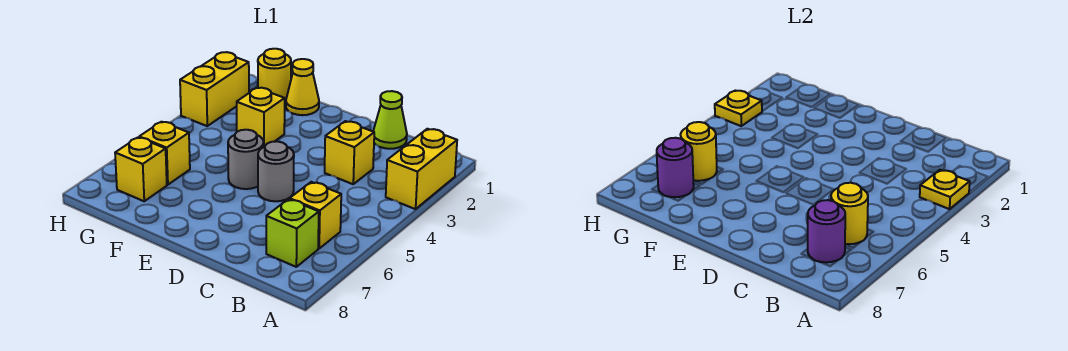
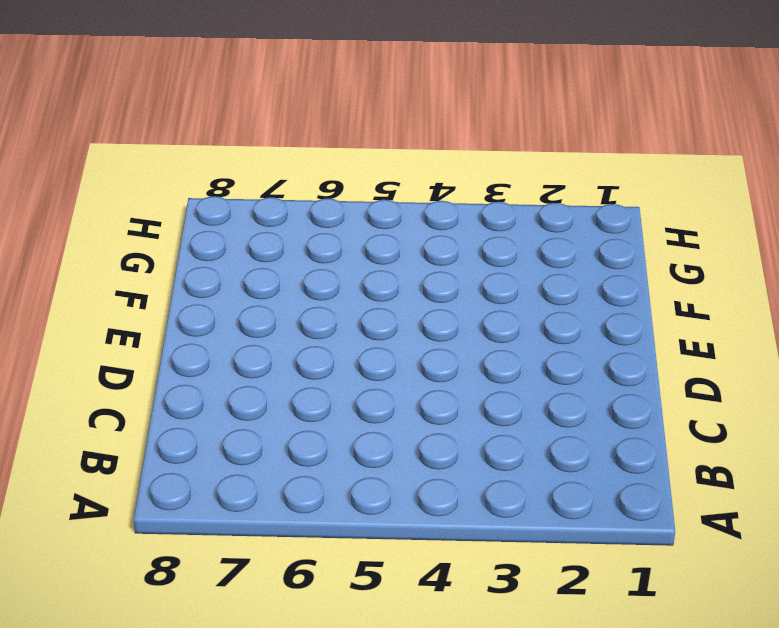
none -> yellow 1x2 brick [386,129,457,209]
none -> yellow 1x1 brick [290,182,341,249]
none -> lime 1x1 brick [266,199,319,267]

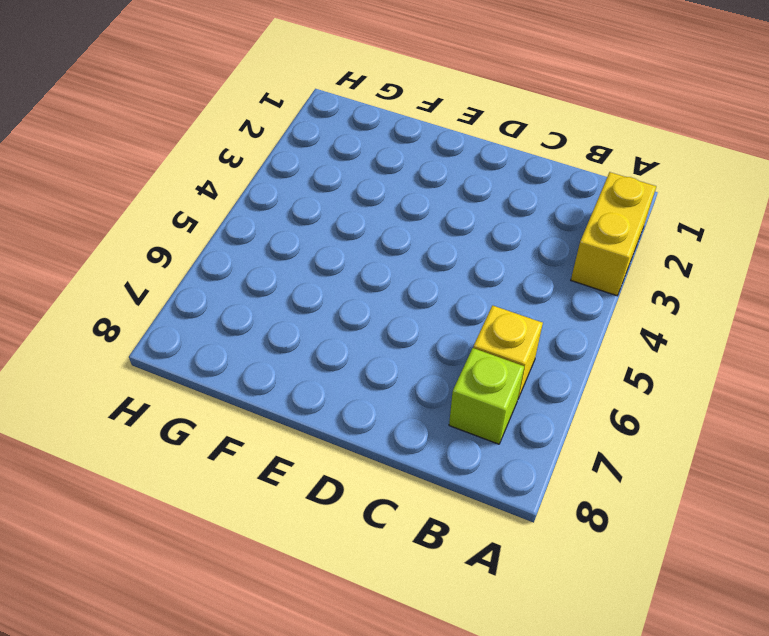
none -> lime 1x1 cone [373,91,407,149]
none -> yellow 1x1 brick [325,121,374,184]
none -> grey 1x1 round brick [258,141,294,201]

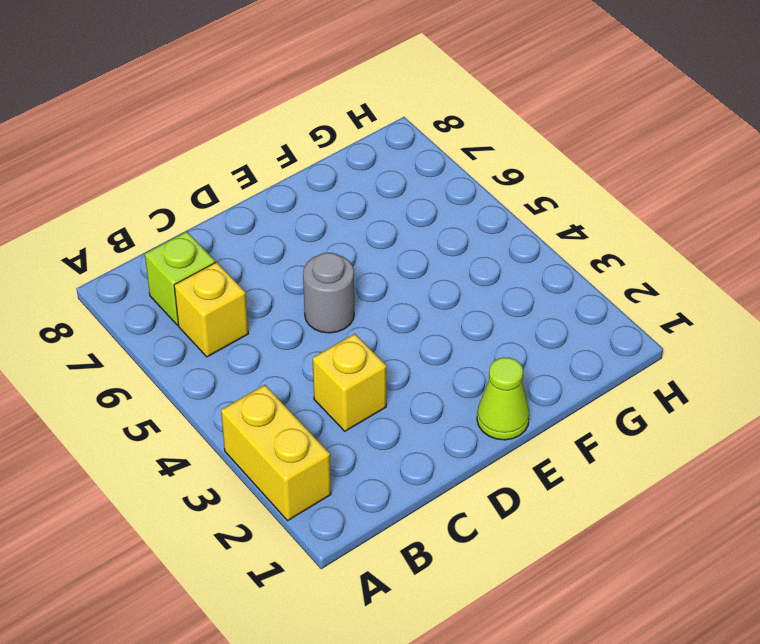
lime 1x1 cone [477,357,529,440] -> lime 1x1 cone moved to [373,91,407,149]
none -> grey 1x1 round brick [228,130,264,189]
none -> yellow 1x1 cone [286,59,319,115]
none -> yellow 1x1 brick [237,88,285,147]

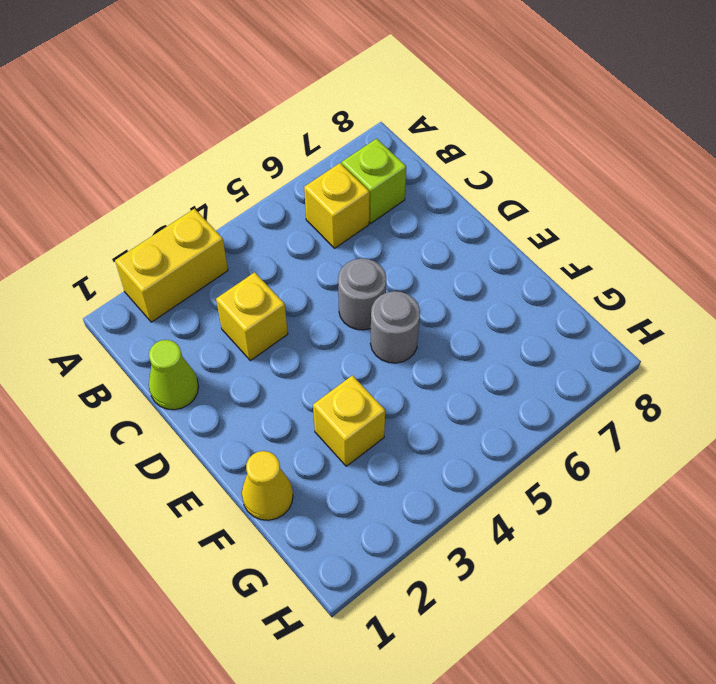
none -> yellow 1x1 round brick [258,49,291,102]
none -> yellow 1x1 brick [139,122,190,185]
none -> yellow 1x1 brick [115,137,167,201]

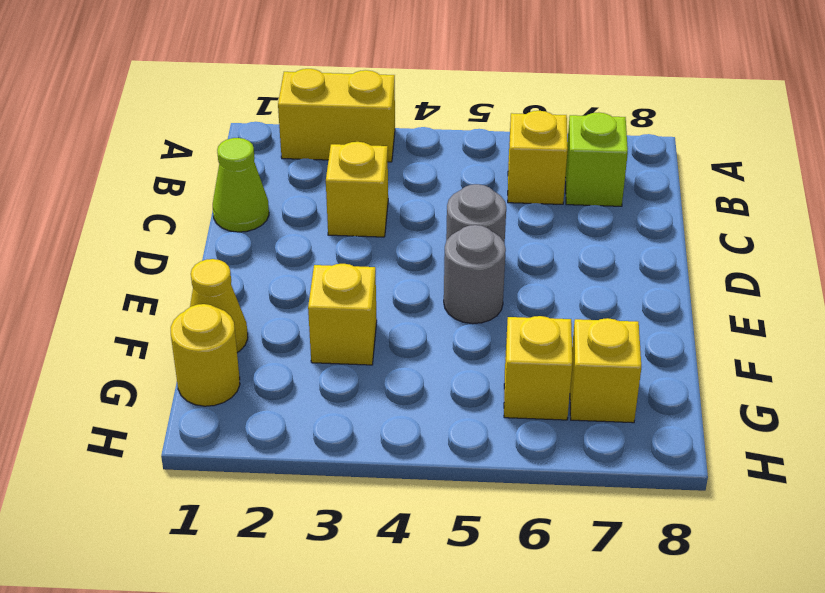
none -> yellow 1x2 brick [180,52,249,126]
none -> yellow 1x1 plate [920,170,970,209]
none -> yellow 1x1 round brick [831,183,868,244]

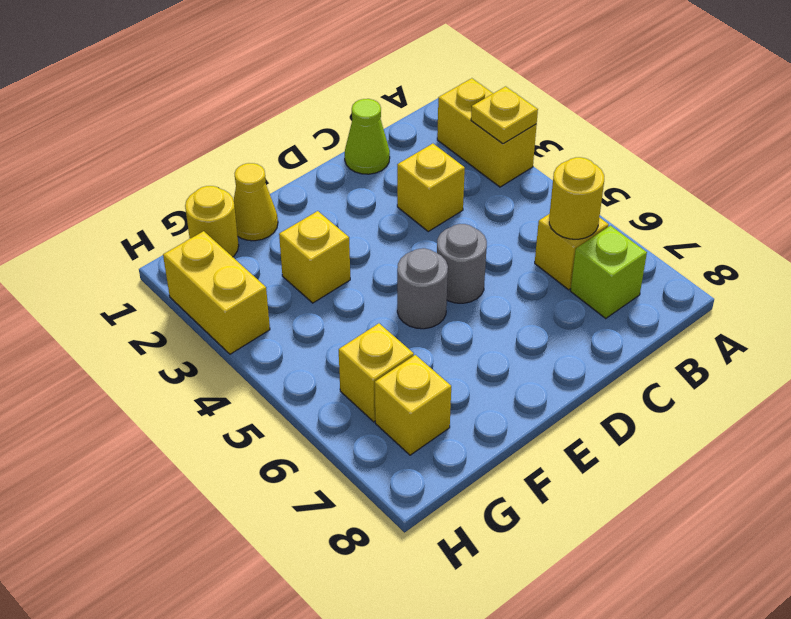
none -> purple 1x1 round brick [808,200,845,262]
none -> yellow 1x1 round brick [680,122,717,181]
none -> purple 1x1 round brick [657,138,694,197]

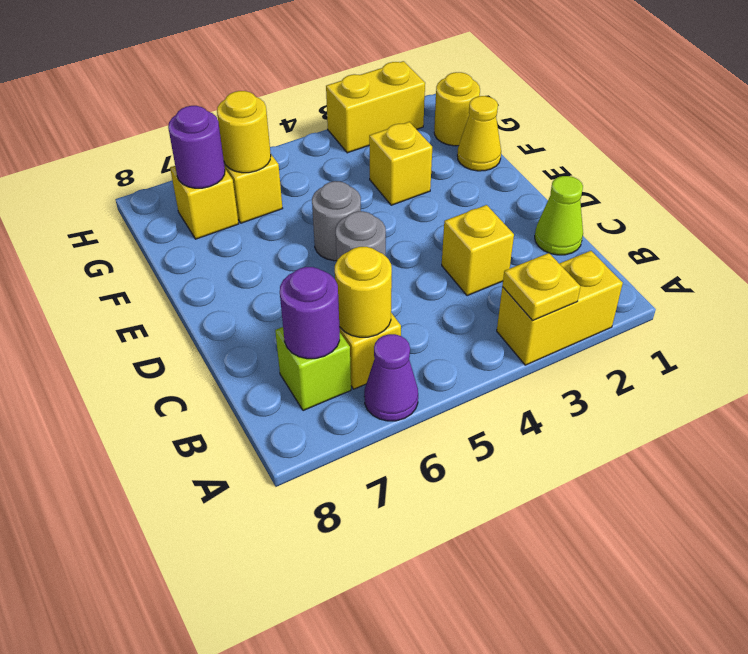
purple 1x1 cone [364,334,418,421] -> none
none -> yellow 1x1 plate [715,91,762,126]

